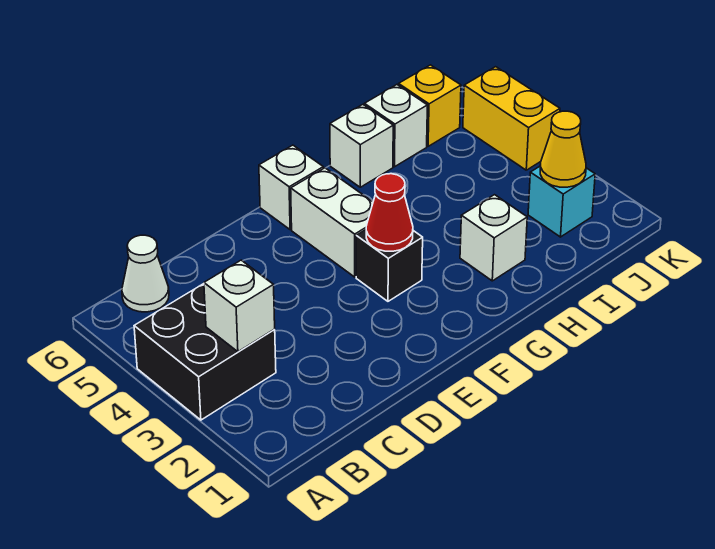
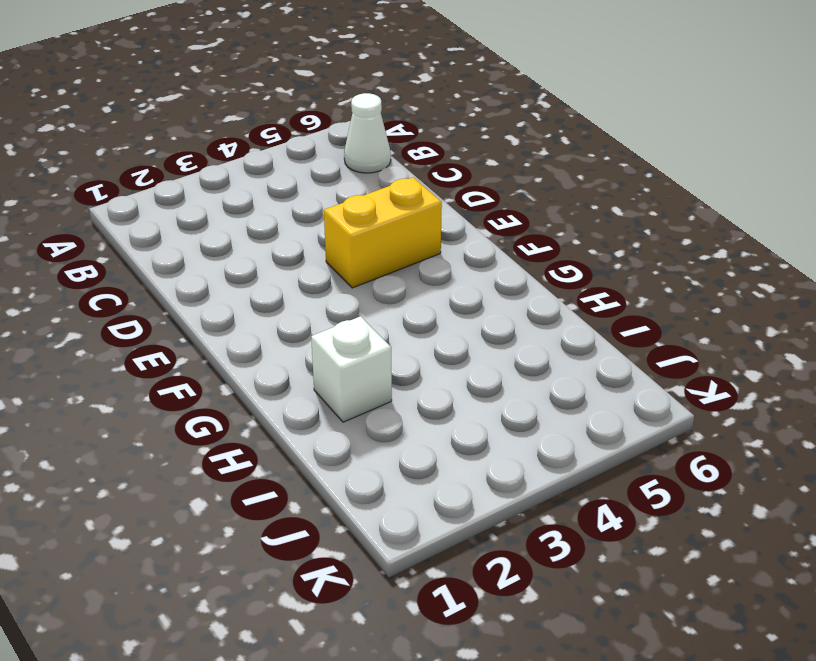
yellow 1x2 brick [324,177,442,288] -> yellow 1x2 brick moved to [463,67,560,170]
none -> black 2x2 brick [134,284,276,420]
none -> black 1x1 brick [356,230,423,301]
none -> white 1x2 brick [291,168,373,277]

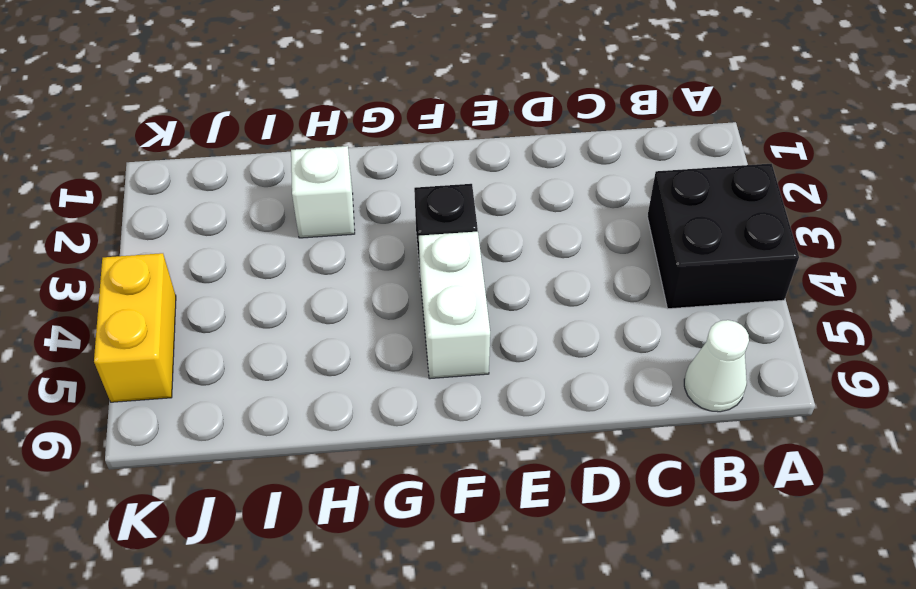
none -> white 1x1 brick [259,145,323,230]
none -> white 1x1 brick [330,105,393,187]
none -> white 1x1 brick [364,85,427,167]

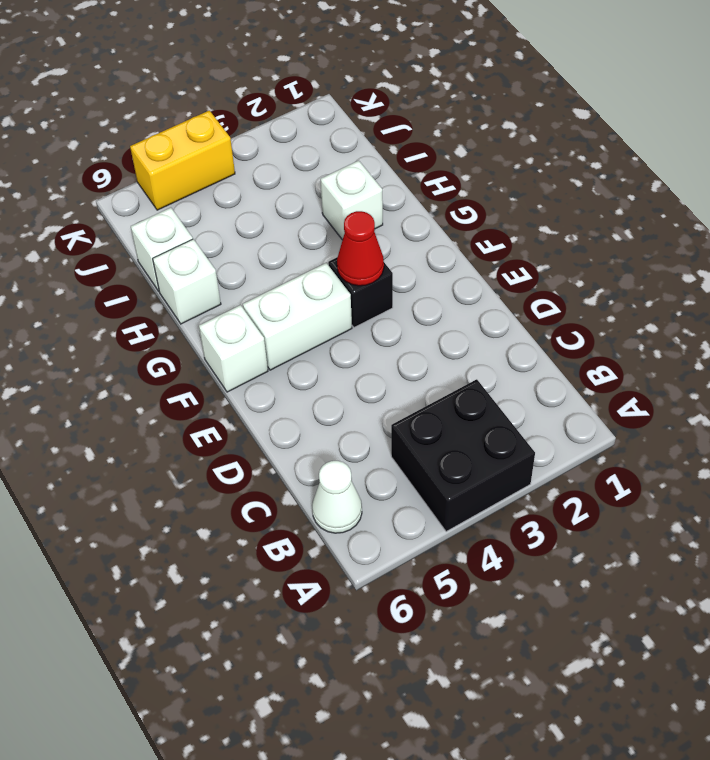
none -> cyan 1x1 brick [528,166,595,237]
none -> yellow 1x1 brick [399,65,461,146]
none -> white 1x1 brick [204,260,275,352]

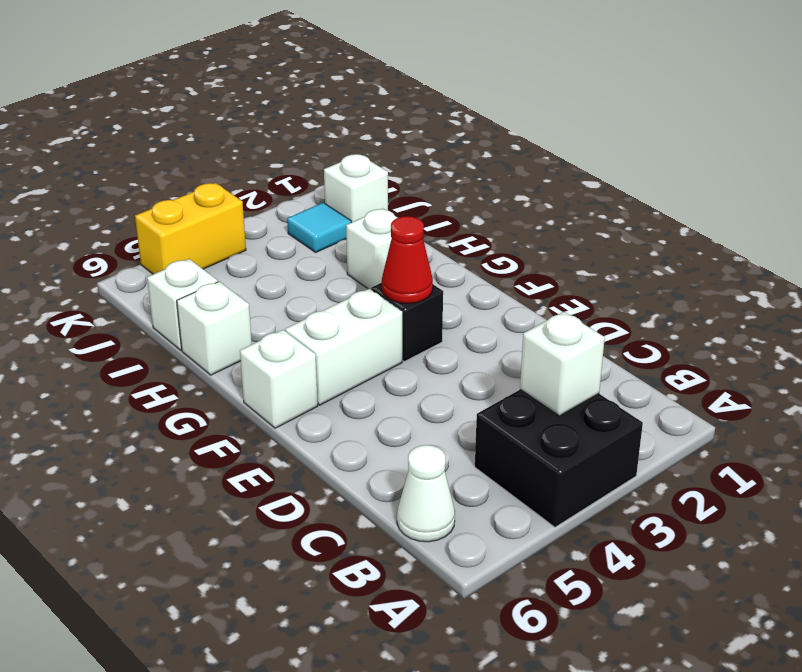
white 1x1 brick [324,154,388,222] -> none
cyan 1x1 tile [287,203,351,252] -> cyan 1x1 brick [528,166,595,237]
none -> yellow 1x1 brick [399,65,461,146]
none -> yellow 1x1 cone [540,111,586,187]

